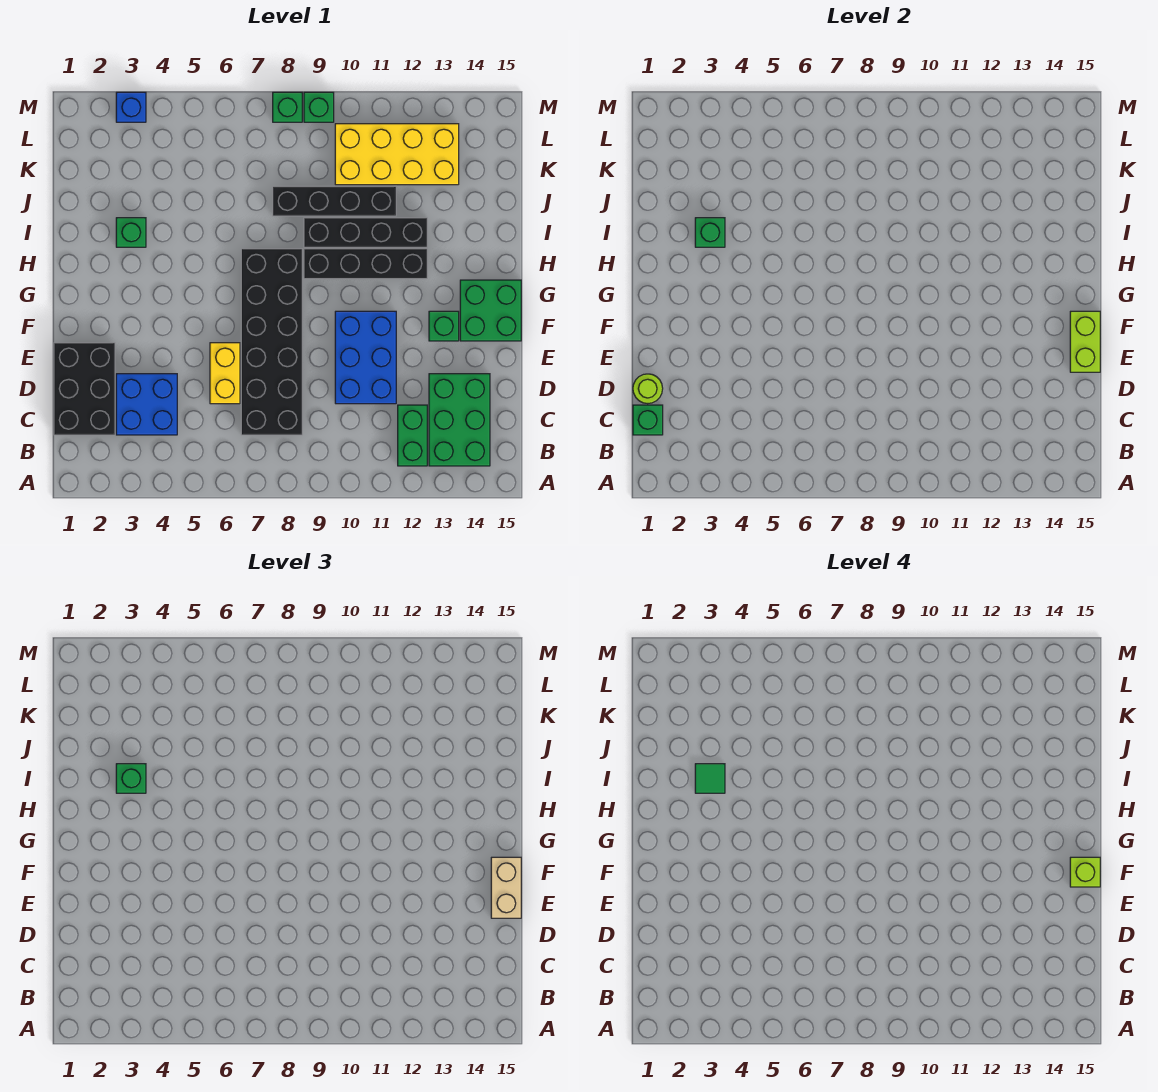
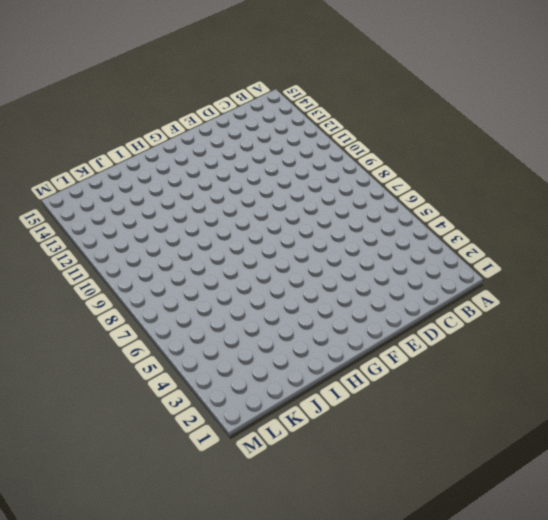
none -> green 1x2 brick [398,405,427,466]
none -> green 2x3 brick [429,374,490,466]
none -> black 2x3 brick [54,343,115,435]

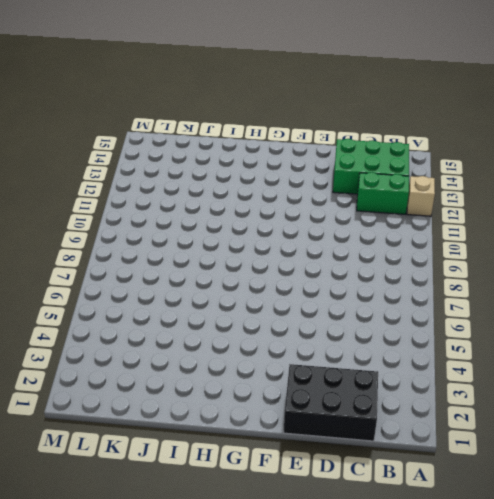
tan 1x1 brick [407,176,435,216] -> none
none -> blue 2x2 brick [116,374,177,435]
none -> black 2x6 brick [241,249,302,435]
none -> yellow 1x2 brick [210,343,240,404]

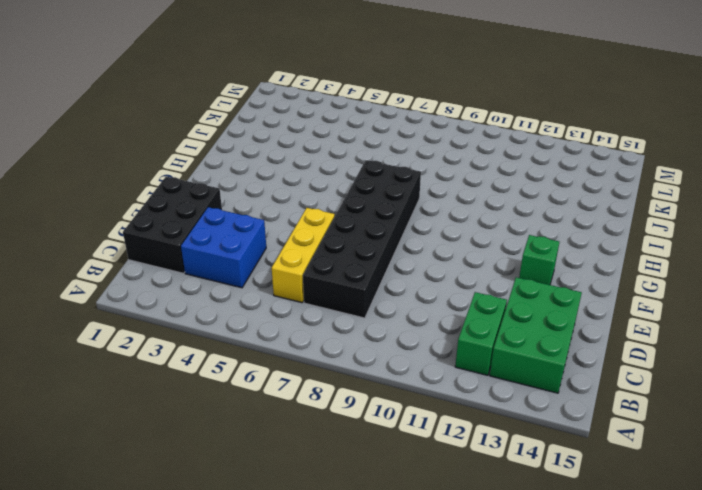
yellow 1x3 brick [272,208,335,303] -> yellow 1x2 brick [210,343,240,404]
none -> blue 2x3 brick [335,311,396,404]
none -> green 2x2 brick [460,280,521,341]
none -> black 1x4 brick [304,249,427,279]

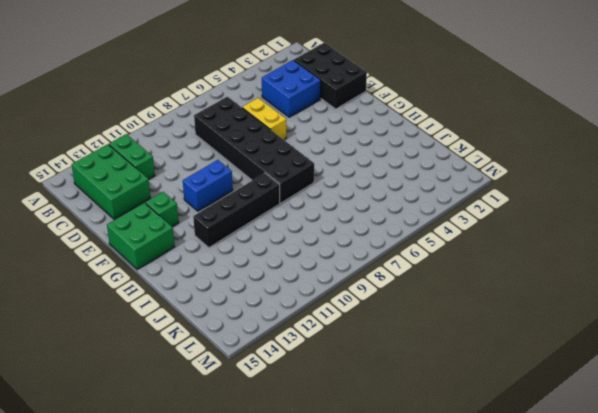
blue 1x2 brick [183,160,233,211] -> blue 2x3 brick [335,311,396,404]
none -> green 1x1 brick [116,218,146,247]
none -> black 1x4 brick [304,218,427,247]
none -> black 1x4 brick [273,186,396,216]

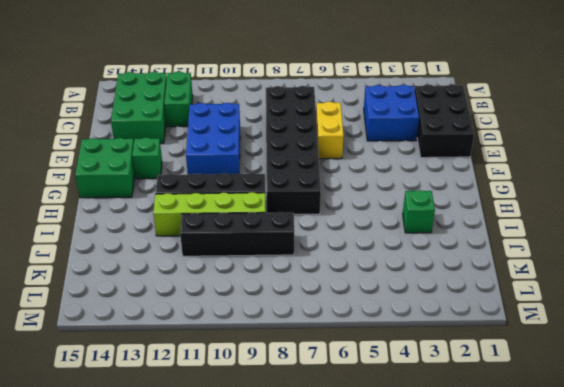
lime 1x4 brick [153,192,266,236] -> black 1x4 brick [304,218,427,247]
none -> yellow 2x4 brick [335,124,459,185]
none -> blue 1x1 brick [116,92,146,122]
none -> green 1x1 brick [273,92,302,122]

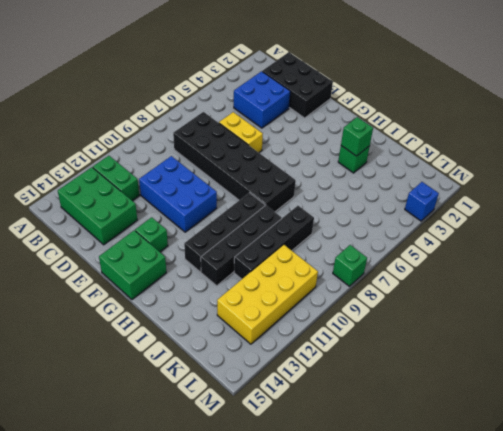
none -> green 1x1 brick [304,92,334,122]
none -> green 1x1 brick [633,405,663,435]
none -> lime 1x1 round brick [633,374,663,404]

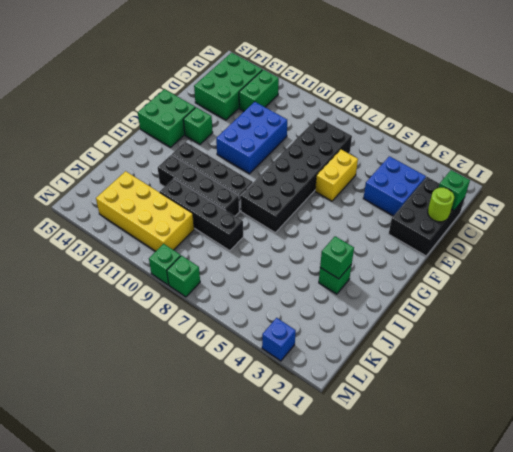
none -> lime 1x2 brick [1070,311,1100,372]
none -> tan 1x2 brick [491,857,521,918]
none -> green 1x1 brick [116,764,146,793]

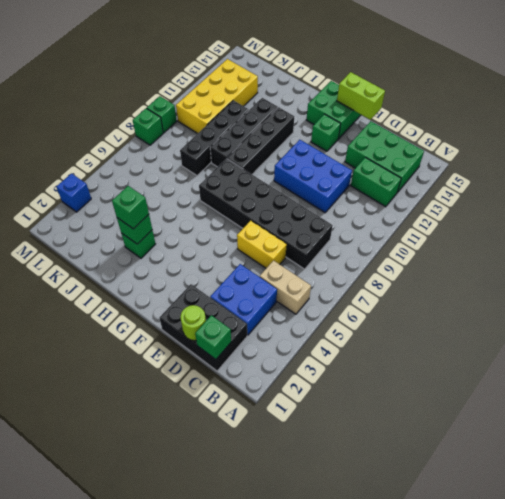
tan 1x2 brick [260,260,311,314] -> tan 1x2 brick moved to [491,857,521,918]
none -> lime 1x1 brick [1070,857,1100,887]
none -> green 1x1 tile [695,764,725,793]

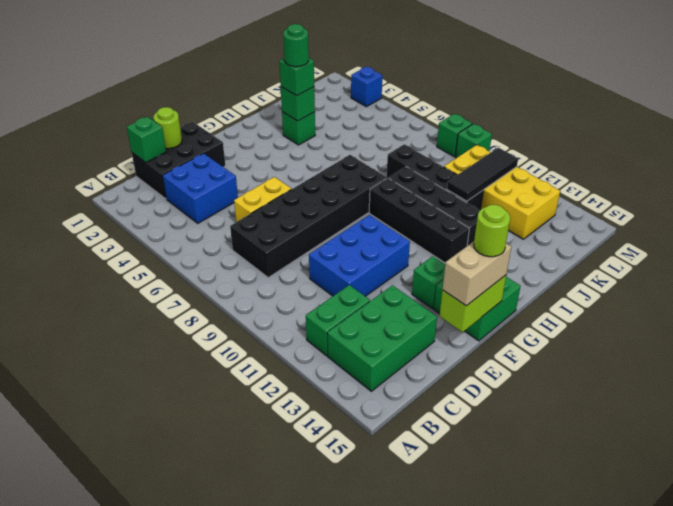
lime 1x1 round brick [474,205,510,257] -> lime 1x1 brick [1070,857,1100,887]
green 1x1 round brick [283,24,309,67] -> green 1x1 tile [695,764,725,793]
black 1x3 tile [447,148,518,201] -> none

